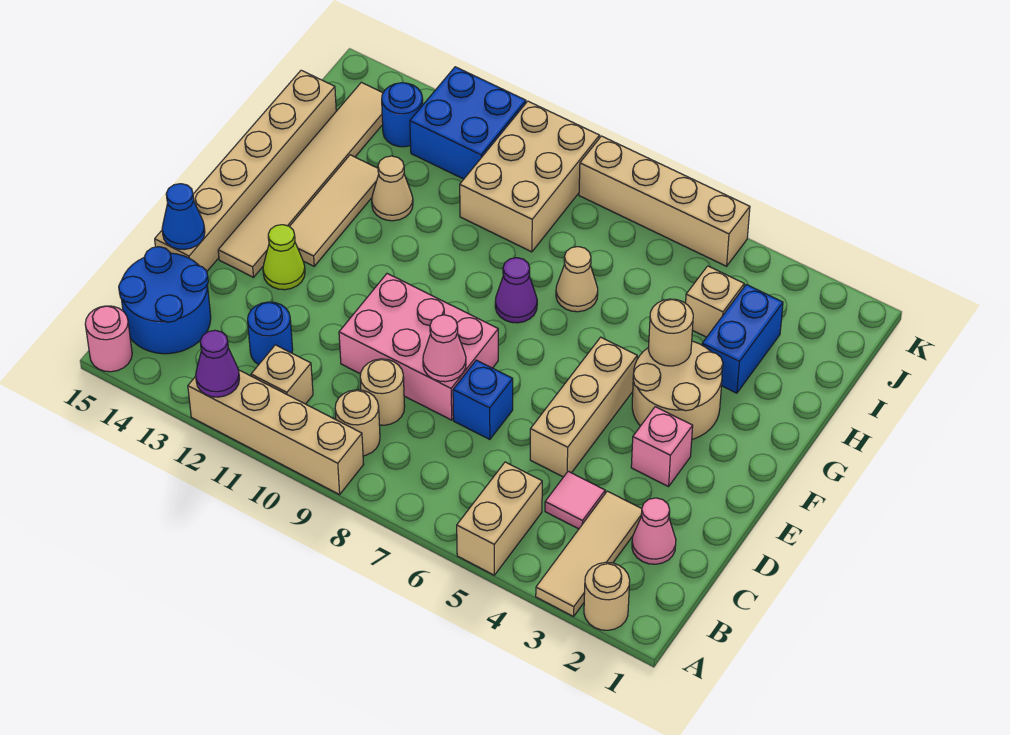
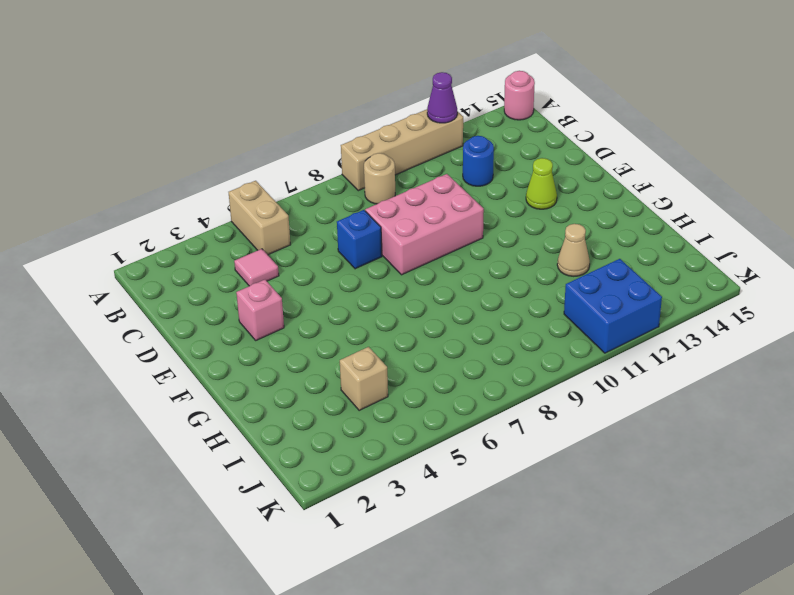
none -> tan 1x1 round brick [584,562,630,630]
none -> tan 1x3 tile [536,491,642,616]
none -> tan 1x1 brick [251,345,313,404]
none -> blue 2x2 round brick [119,247,211,354]

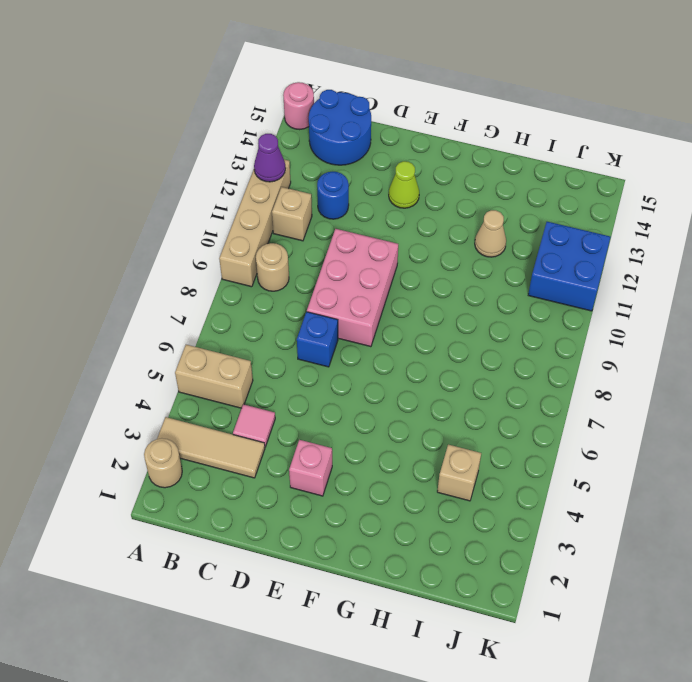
none -> pink 1x1 cone [632,498,676,564]
none -> tan 1x1 round brick [360,359,405,425]
none -> tan 1x3 brick [530,337,637,477]
none -> tan 1x6 brick [155,70,336,271]

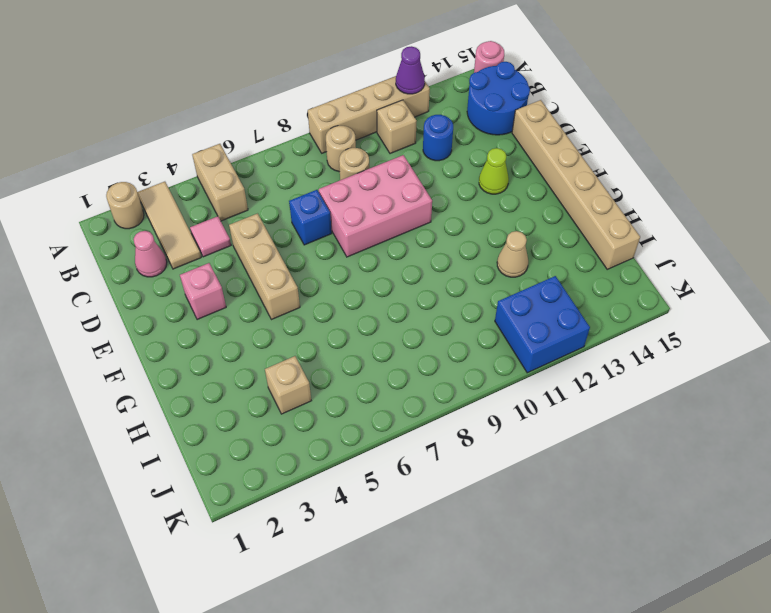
none -> tan 1x6 tile [218,82,383,277]
none -> tan 2x2 round brick [632,341,723,439]
none -> tan 1x3 tile [289,155,379,266]
none -> purple 1x1 cone [495,258,537,323]

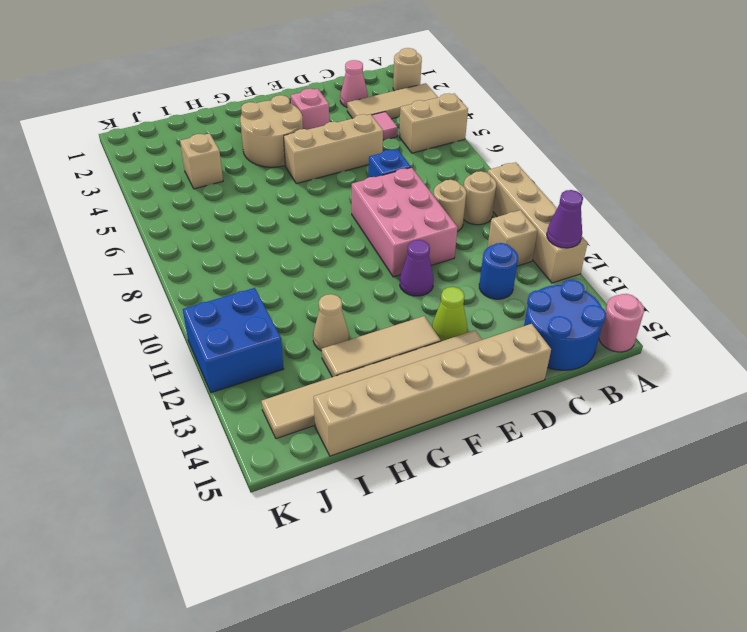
purple 1x1 cone [400,240,434,296] -> purple 1x1 cone moved to [495,258,537,323]
none -> blue 1x2 brick [702,285,783,393]
none -> tan 1x1 cone [556,247,598,312]
none -> tan 2x3 brick [460,101,600,252]
none -> blue 1x1 round brick [382,83,423,147]

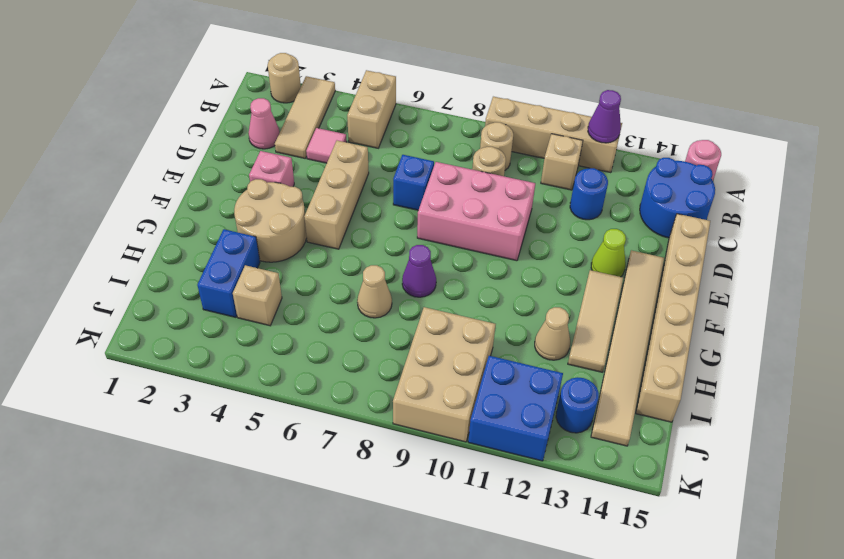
none -> tan 1x4 brick [579,136,750,266]
none -> pink 1x1 cone [423,315,466,382]
none -> blue 1x1 cone [162,184,205,250]
none -> tan 1x1 round brick [648,299,693,366]

